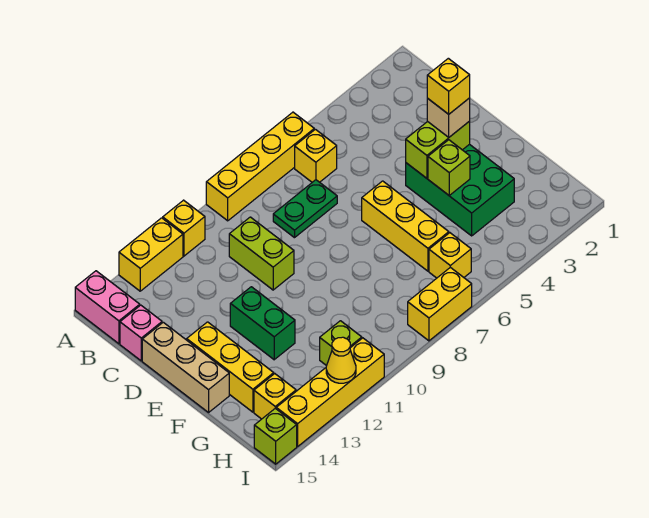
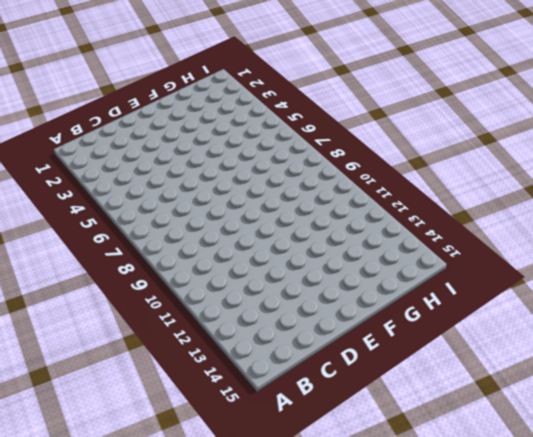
none -> yellow 1x4 brick [206,112,314,221]
none -> yellow 1x1 brick [163,200,205,256]
none -> yellow 1x2 brick [119,218,183,291]

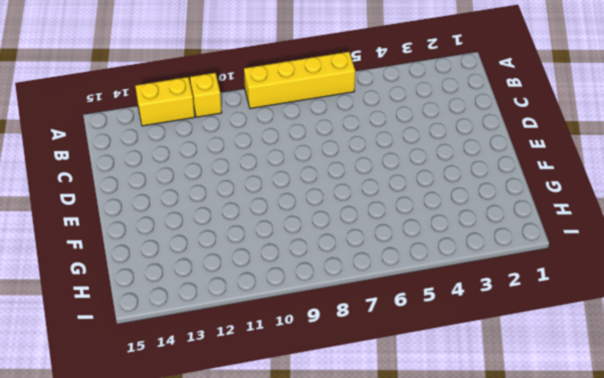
none -> pink 1x2 brick [75,271,140,344]
none -> yellow 1x1 brick [295,129,337,182]
none -> green 1x2 plate [273,180,337,238]

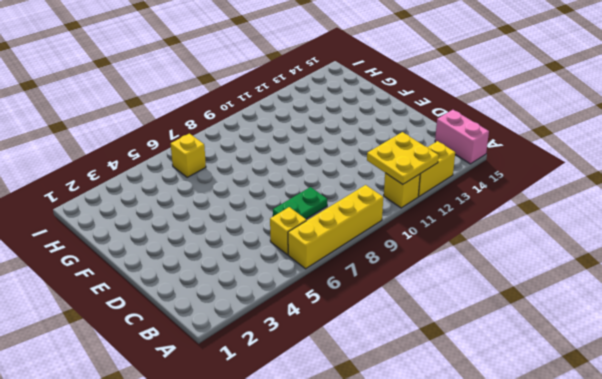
yellow 2x2 plate [367,132,439,184] -> none
none -> lime 1x2 brick [229,217,294,290]
none -> pink 1x1 brick [120,305,162,361]
none -> tan 1x3 brick [142,322,229,412]

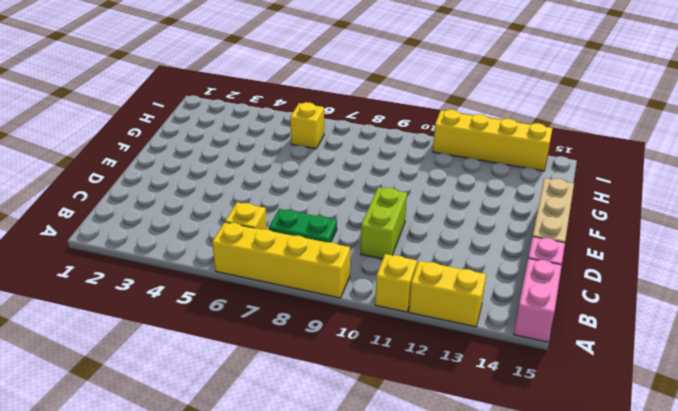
none -> green 2x3 brick [406,144,514,236]
none -> yellow 1x3 brick [362,181,449,271]
none -> green 1x2 brick [230,287,295,360]

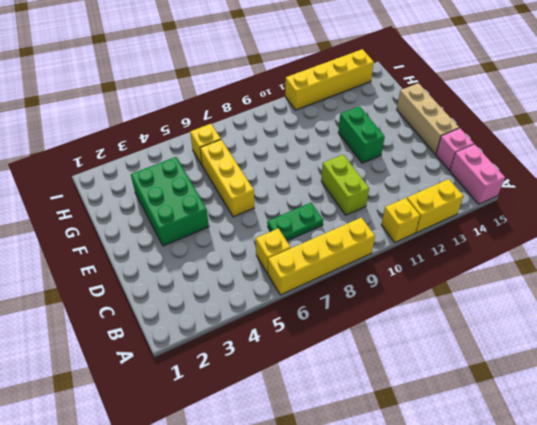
none -> yellow 1x3 brick [187,322,274,412]
none -> lime 1x1 brick [320,321,362,366]
none -> yellow 1x1 brick [254,374,296,419]

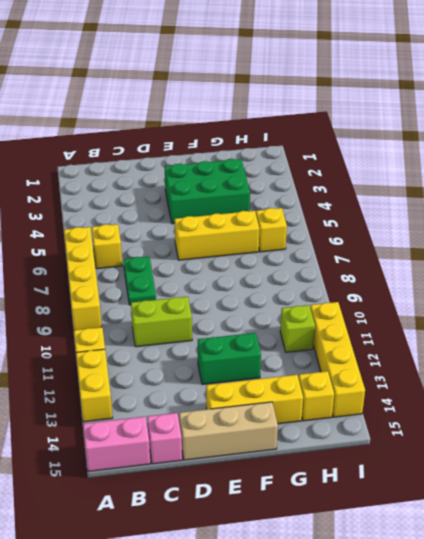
none -> yellow 1x2 brick [408,267,472,341]
none -> lime 1x1 brick [254,408,297,464]
none -> lime 1x2 brick [406,121,470,178]

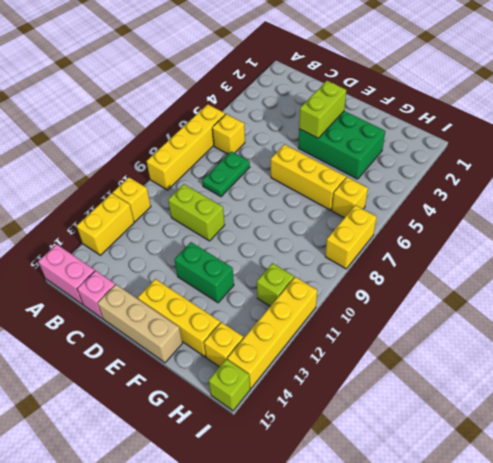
none -> lime 1x1 brick [428,140,470,195]
none -> yellow 1x1 cone [326,337,356,383]
none -> tan 1x1 brick [427,98,470,137]

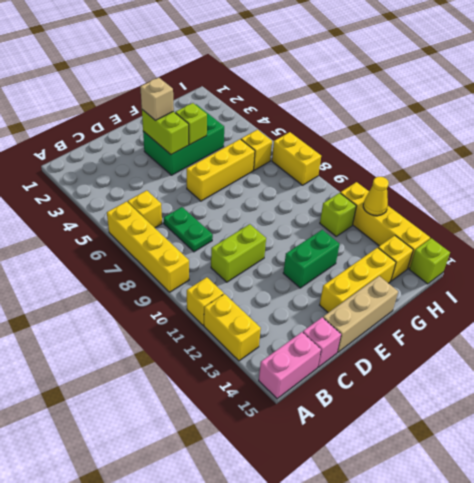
none -> yellow 1x1 brick [427,58,470,114]

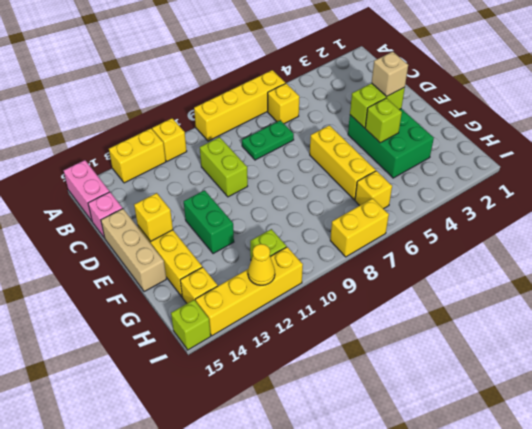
yellow 1x1 brick [134,193,173,241] -> yellow 1x1 brick moved to [427,58,470,114]

